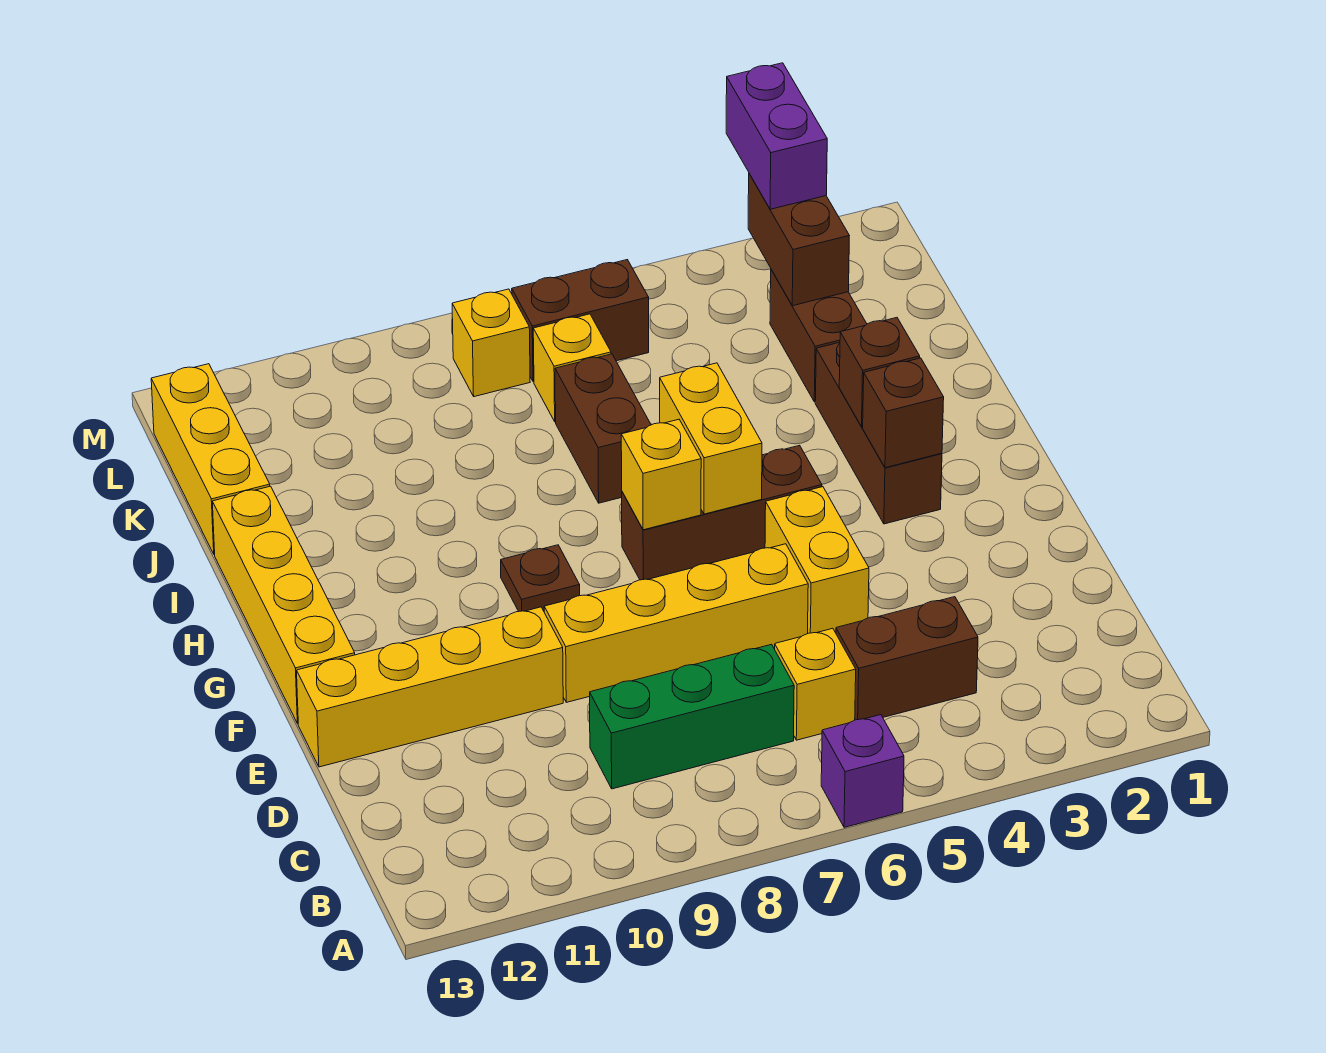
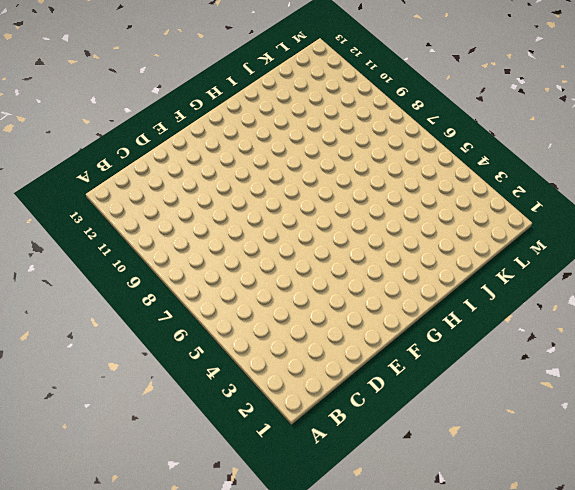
none -> purple 1x1 brick [821,715,904,827]
none -> brown 1x2 brick [836,597,978,720]
none -> yellow 1x1 brick [775,628,856,740]

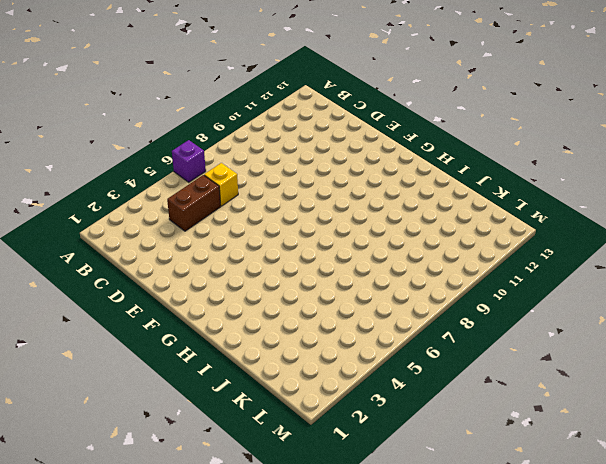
none -> green 1x3 brick [590,644,794,789]
none -> yellow 1x2 brick [765,487,869,633]
none -> yellow 1x4 brick [544,544,808,702]

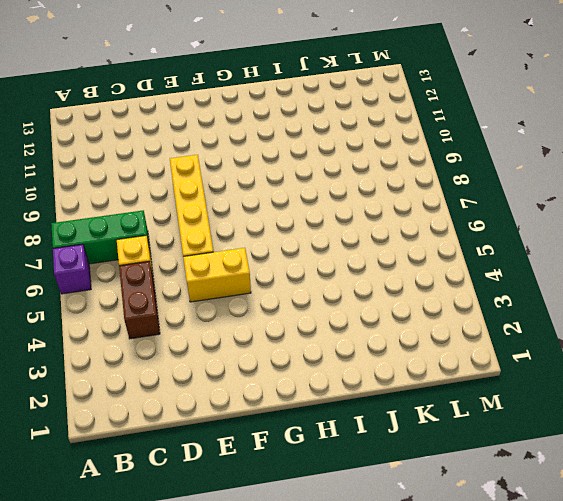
green 1x3 brick [51,210,151,264] -> green 1x3 brick turned to [590,644,794,789]
none -> yellow 1x4 brick [297,607,563,767]
none -> yellow 1x4 brick [212,486,355,724]
none -> brown 1x3 brick [815,342,942,524]

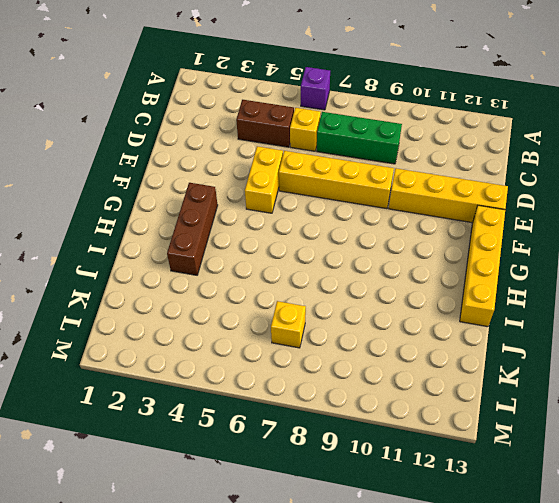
none -> brown 1x3 brick [622,445,822,580]
none -> brown 1x1 plate [501,545,580,611]
none -> brown 1x2 brick [555,354,651,503]

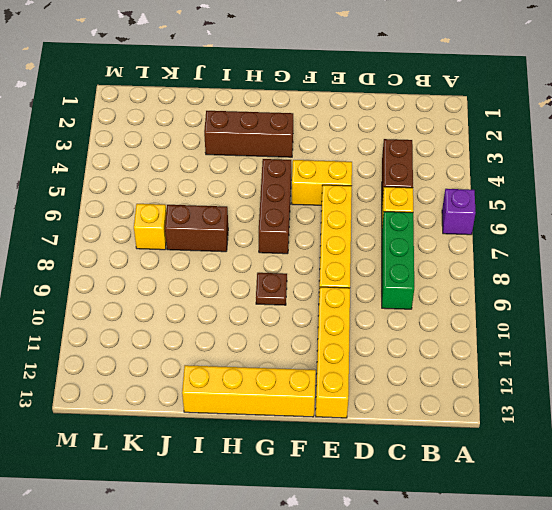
none -> brown 1x2 brick [770,270,867,402]
none -> yellow 1x3 brick [151,364,270,555]
none -> brown 1x2 brick [512,260,649,382]

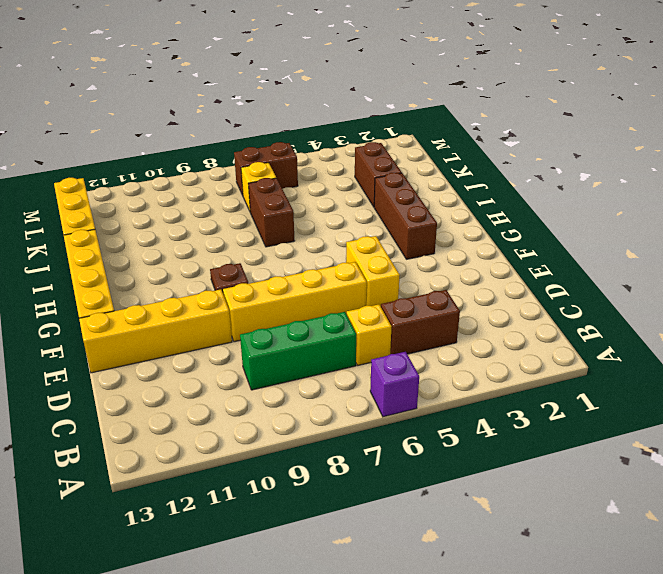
none -> brown 1x3 brick [622,445,822,580]
none -> yellow 1x1 brick [452,289,530,397]
none -> brown 1x1 brick [863,358,944,468]

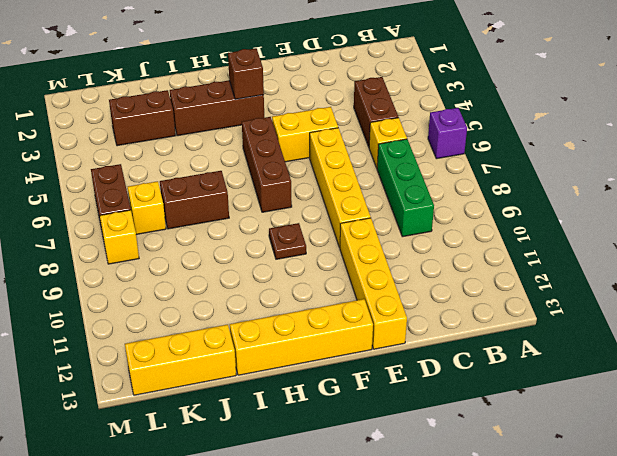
none -> yellow 1x2 brick [660,363,762,514]
none -> yellow 1x1 brick [621,419,701,530]
none -> brown 1x1 brick [839,318,920,427]

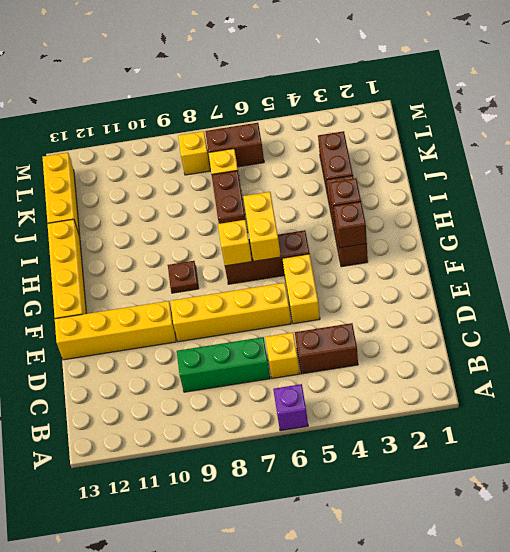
none -> brown 1x2 brick [748,174,849,306]
none -> purple 1x2 brick [726,63,827,209]

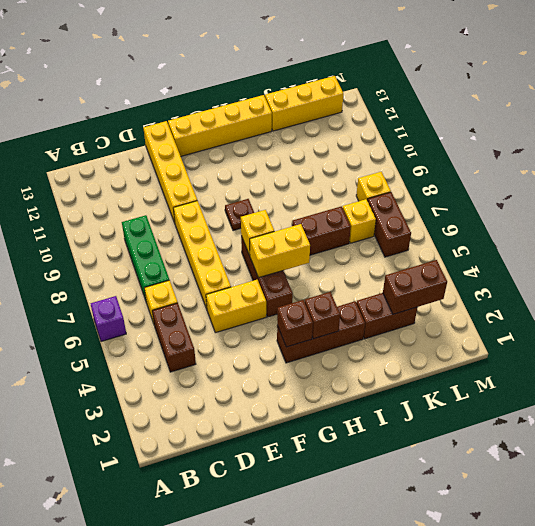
none -> purple 1x2 brick [726,63,827,209]

